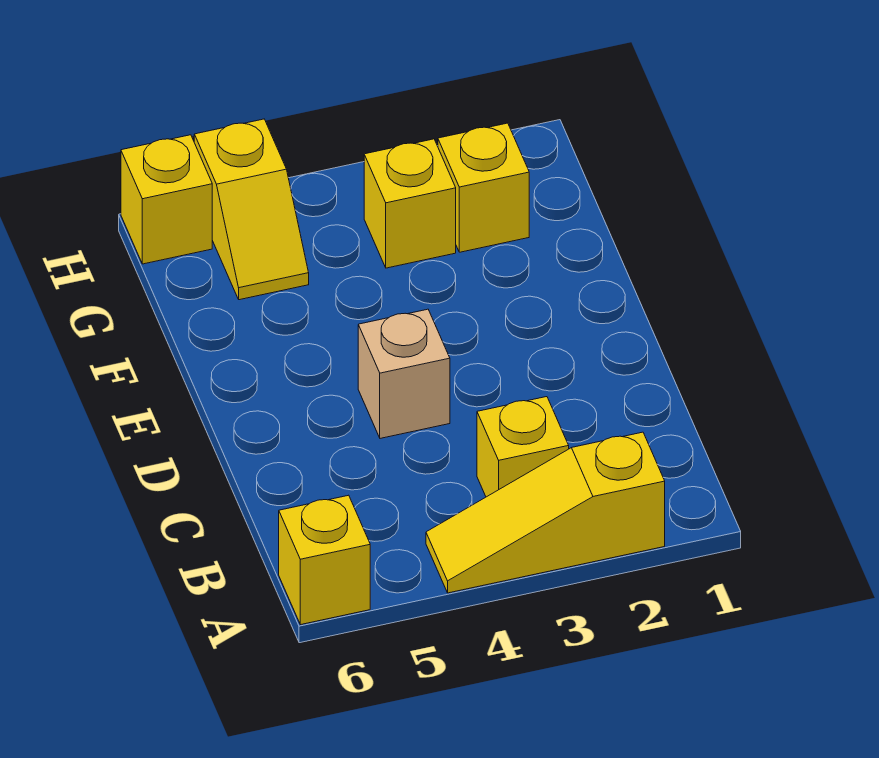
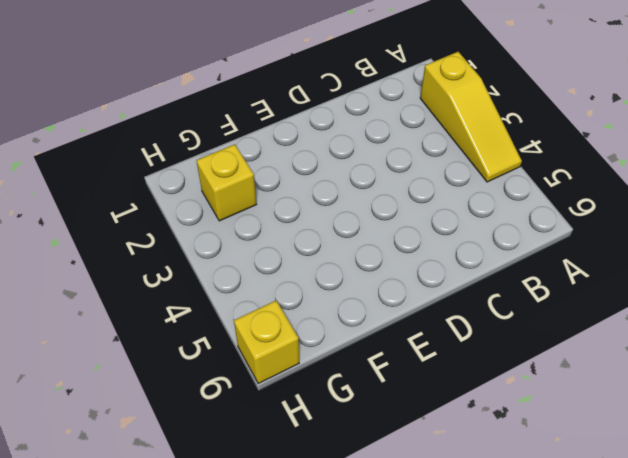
none -> yellow 1x1 brick [279,495,370,625]
none -> yellow 1x1 brick [477,397,569,497]

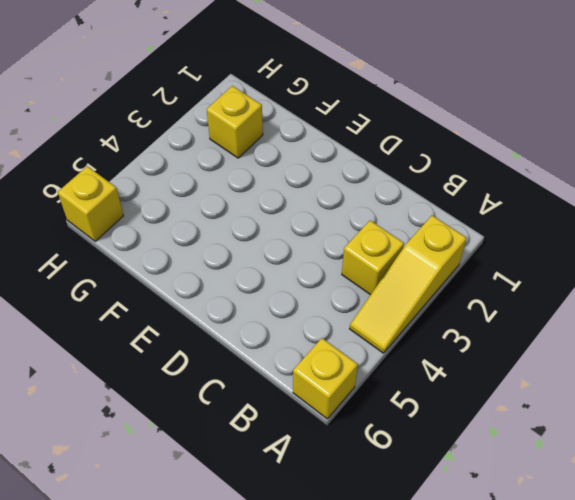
none -> tan 1x1 brick [358,309,450,438]
none -> yellow 1x1 brick [364,139,456,268]

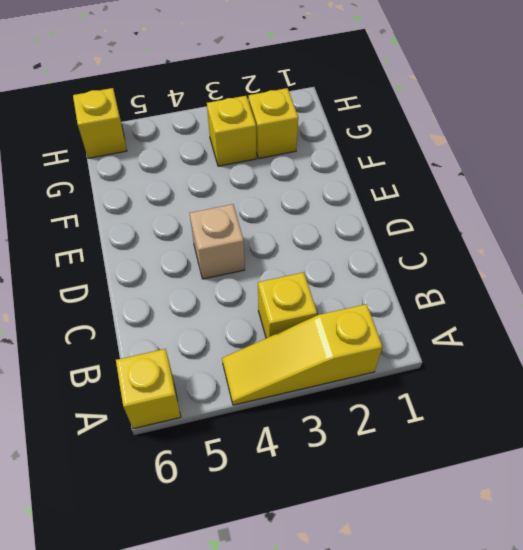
none -> yellow 1x2 slope [194,119,309,300]

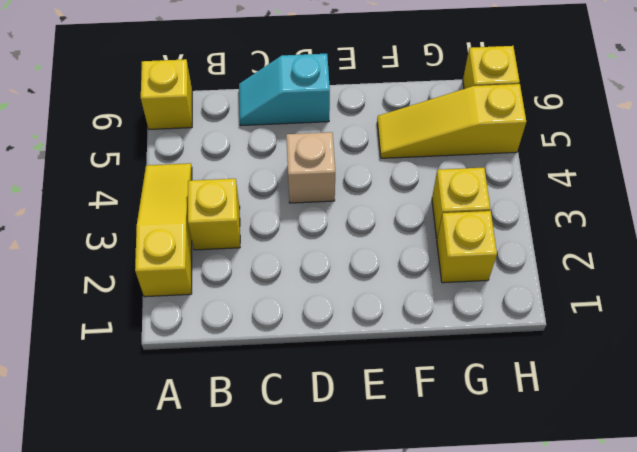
cyan 1x2 slope [239,54,330,126] -> none
yellow 1x3 slope [377,84,526,158] -> yellow 1x2 slope [194,119,309,300]

